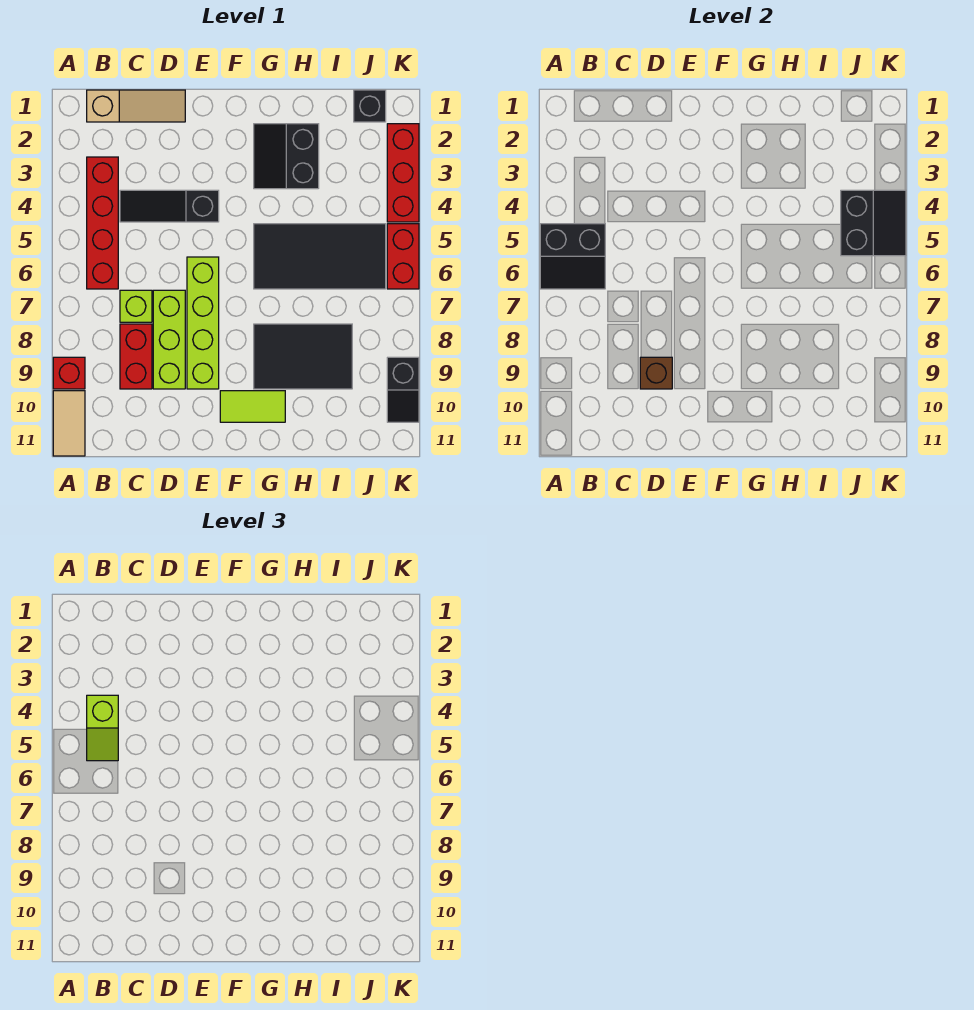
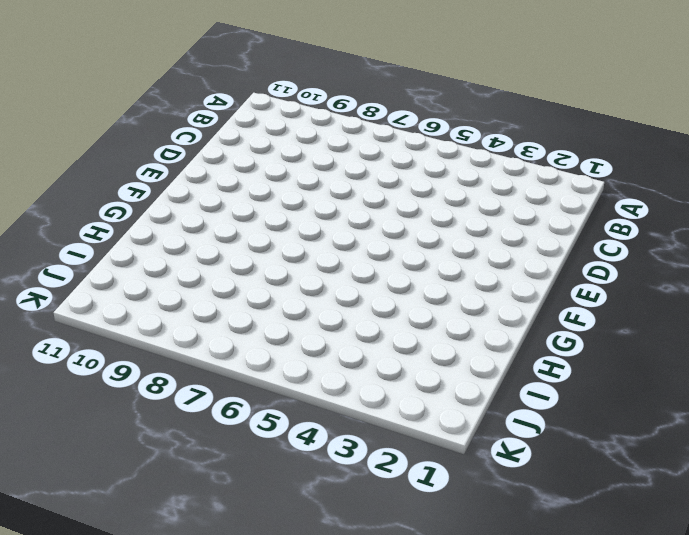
none -> red 1x1 brick [53,357,85,389]
none -> tan 1x2 tile [53,391,85,456]
none -> tan 1x3 slope [87,90,185,122]

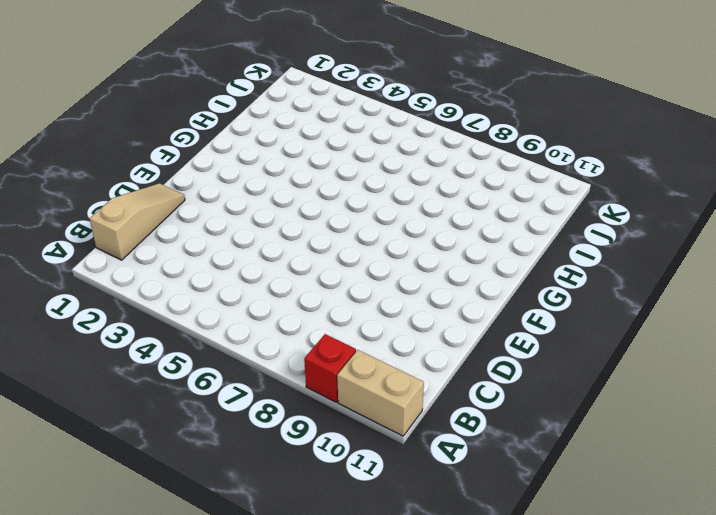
tan 1x2 brick [337,350,424,436] -> tan 1x2 tile [53,391,85,456]
none -> red 1x4 brick [87,157,118,289]
none -> black 1x3 slope [120,190,219,222]
none -> lime 1x1 brick [120,290,152,322]

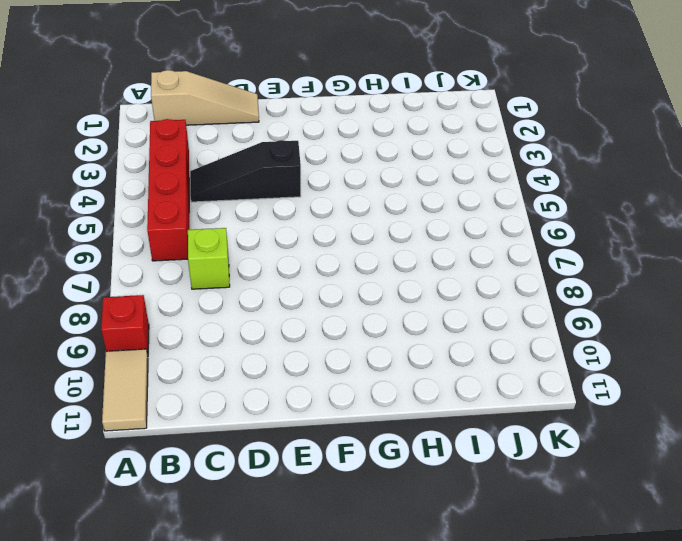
none -> red 1x2 brick [120,324,152,389]
none -> lime 1x3 brick [153,290,185,389]
none -> lime 1x4 brick [187,257,219,389]

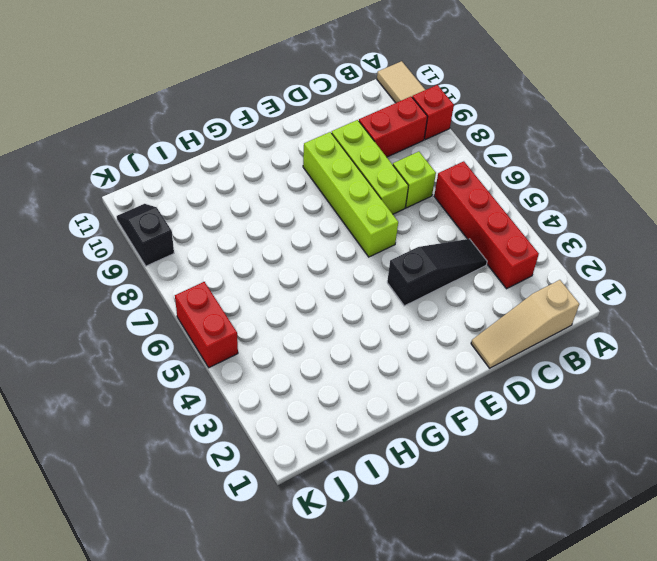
red 1x2 brick [359,97,427,157] -> red 1x2 brick turned to [120,324,152,389]
none -> lime 1x2 tile [220,391,285,422]
none -> black 2x2 slope [254,124,319,189]
none -> black 2x4 tile [254,224,386,289]

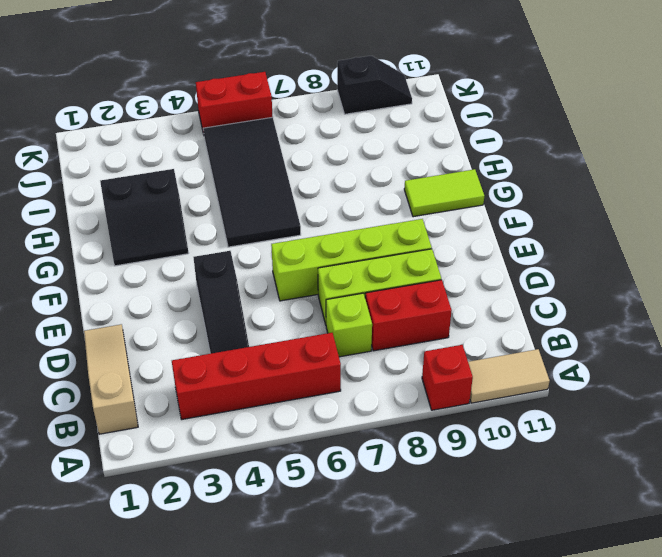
lime 1x2 tile [404,169,484,217] -> lime 1x2 tile turned to [220,391,285,422]
none -> black 2x3 tile [254,324,352,389]
none -> black 1x1 brick [354,90,386,122]
none -> red 1x3 brick [387,124,419,222]

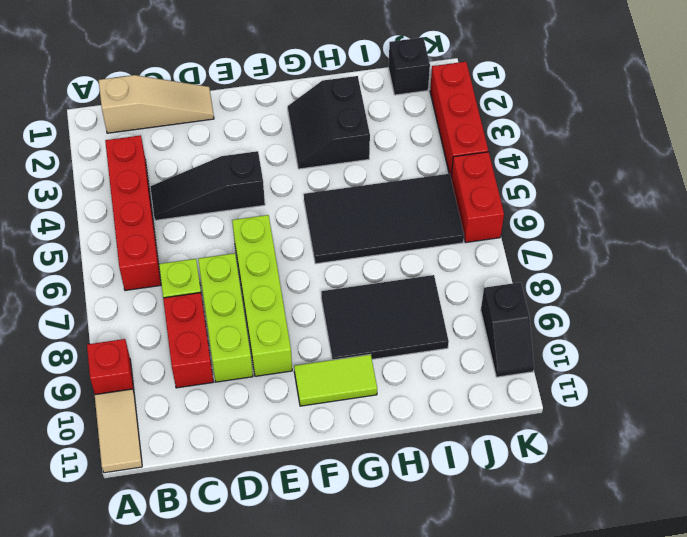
none -> black 2x2 slope [540,224,605,289]
none -> brown 1x1 brick [640,357,672,389]
none -> black 2x2 slope [841,190,906,256]

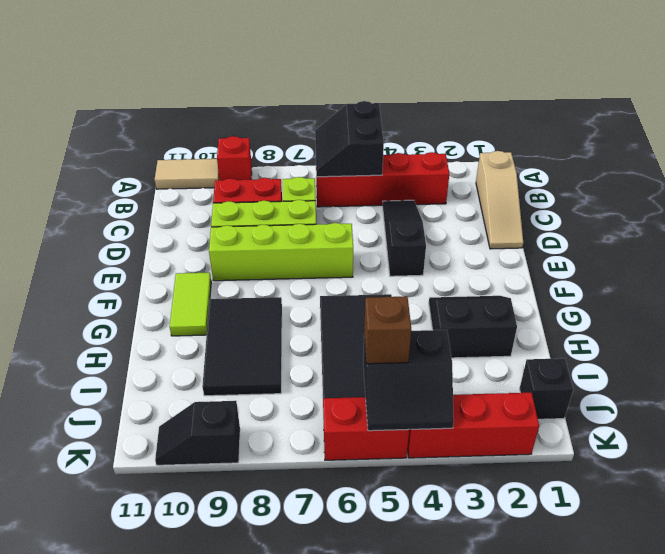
brown 1x1 brick [364,296,411,364] -> brown 1x1 brick moved to [640,357,672,389]
none -> lime 1x2 slope [87,695,118,761]

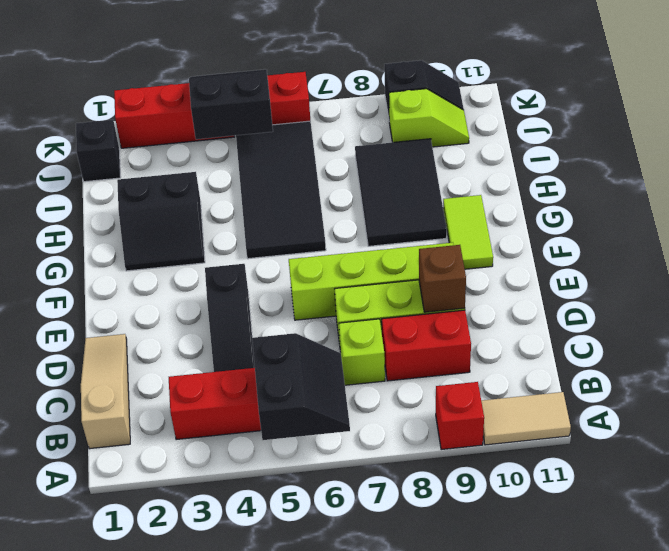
lime 1x2 slope [389,89,469,147] -> lime 1x2 slope moved to [87,695,118,761]

